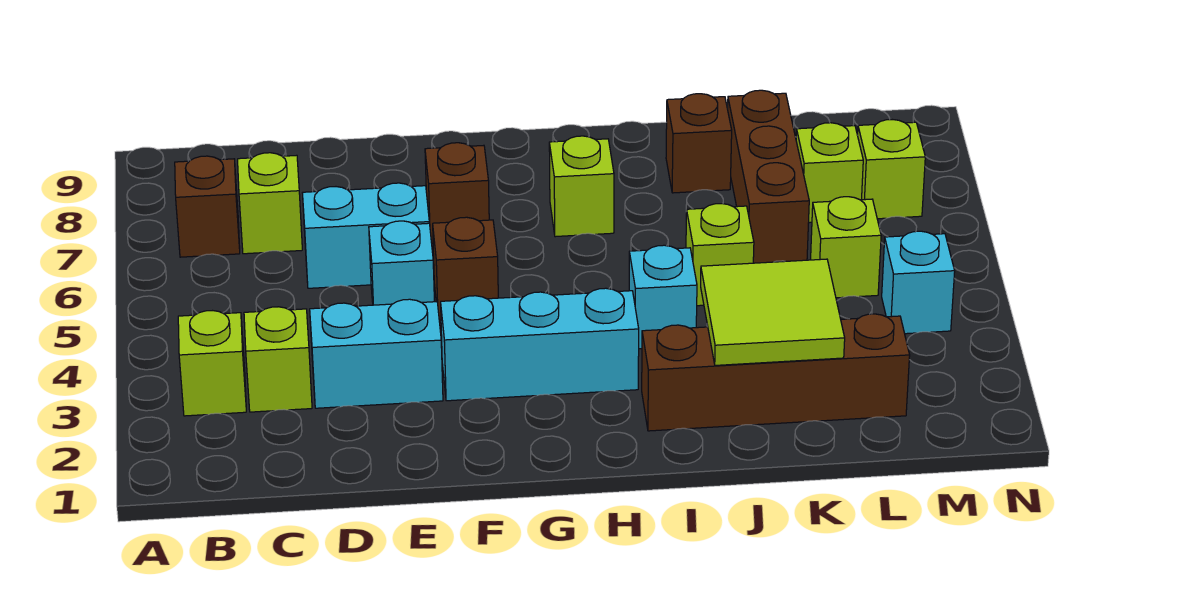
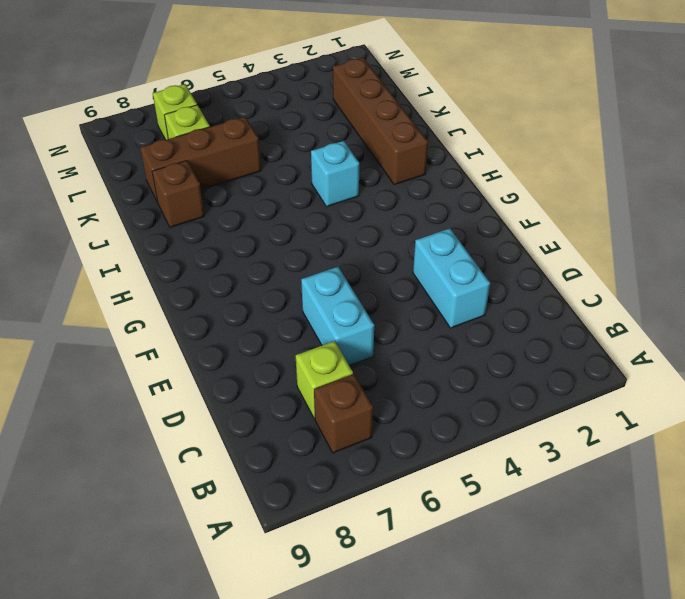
none -> lime 1x1 brick [178,311,246,416]
none -> lime 1x1 brick [244,307,312,412]
none -> cyan 1x1 brick [369,221,434,305]

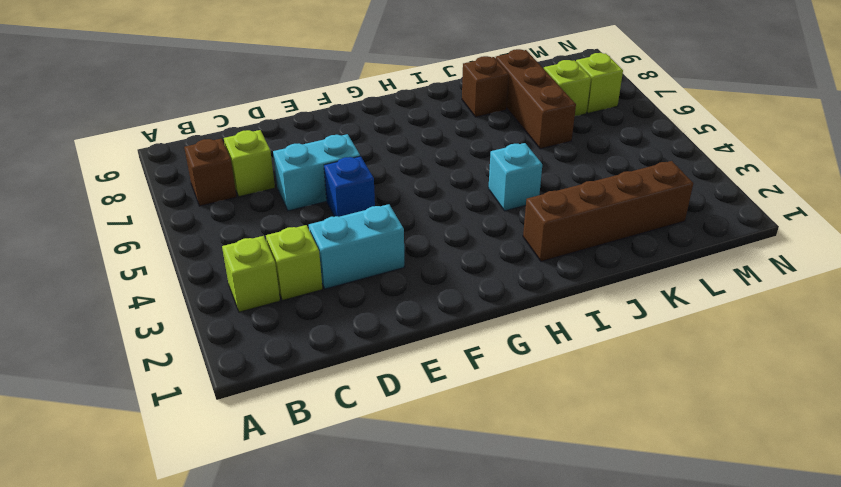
blue 1x1 brick [324,156,375,217] -> cyan 1x1 brick [369,221,434,305]
none -> cyan 1x3 brick [441,288,639,401]
none -> brown 1x1 brick [433,217,498,320]
none -> brown 1x1 brick [425,143,489,243]

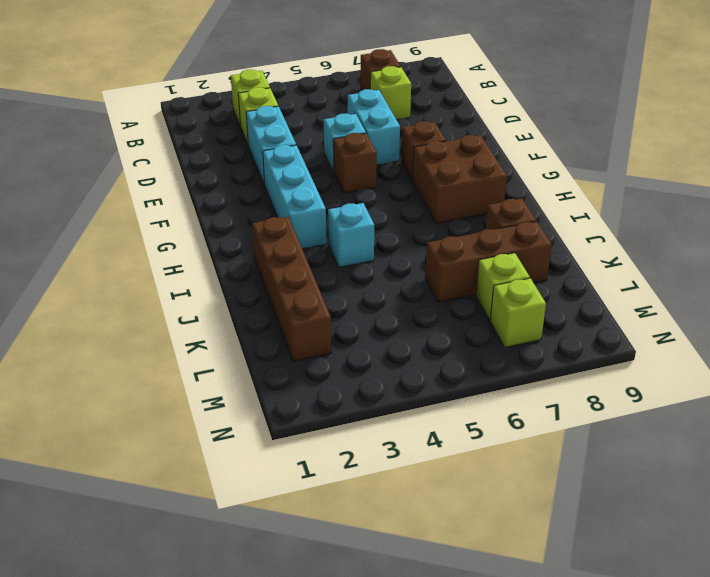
brown 2x2 brick [413,135,507,223] -> lime 1x1 brick [549,136,614,237]
none -> lime 1x1 brick [686,204,754,306]
none -> lime 1x1 brick [811,197,881,298]
none -> cyan 1x1 brick [882,231,955,334]

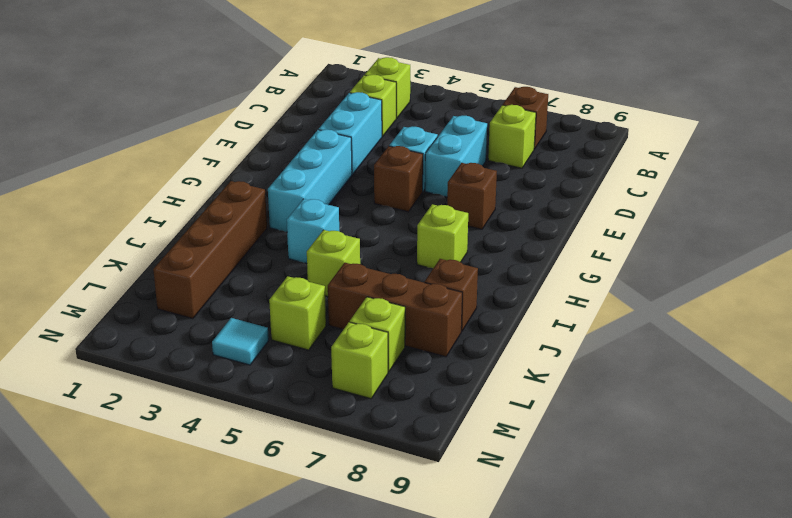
cyan 1x1 tile [212,318,269,365] -> cyan 1x1 brick [882,231,955,334]
none -> lime 2x2 tile [701,259,845,365]

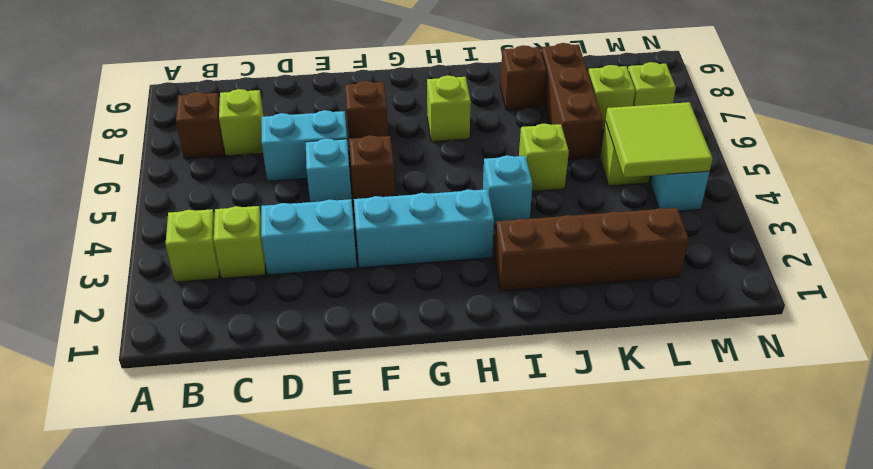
lime 2x2 tile [606,102,713,177] -> lime 2x2 tile moved to [701,259,845,365]

